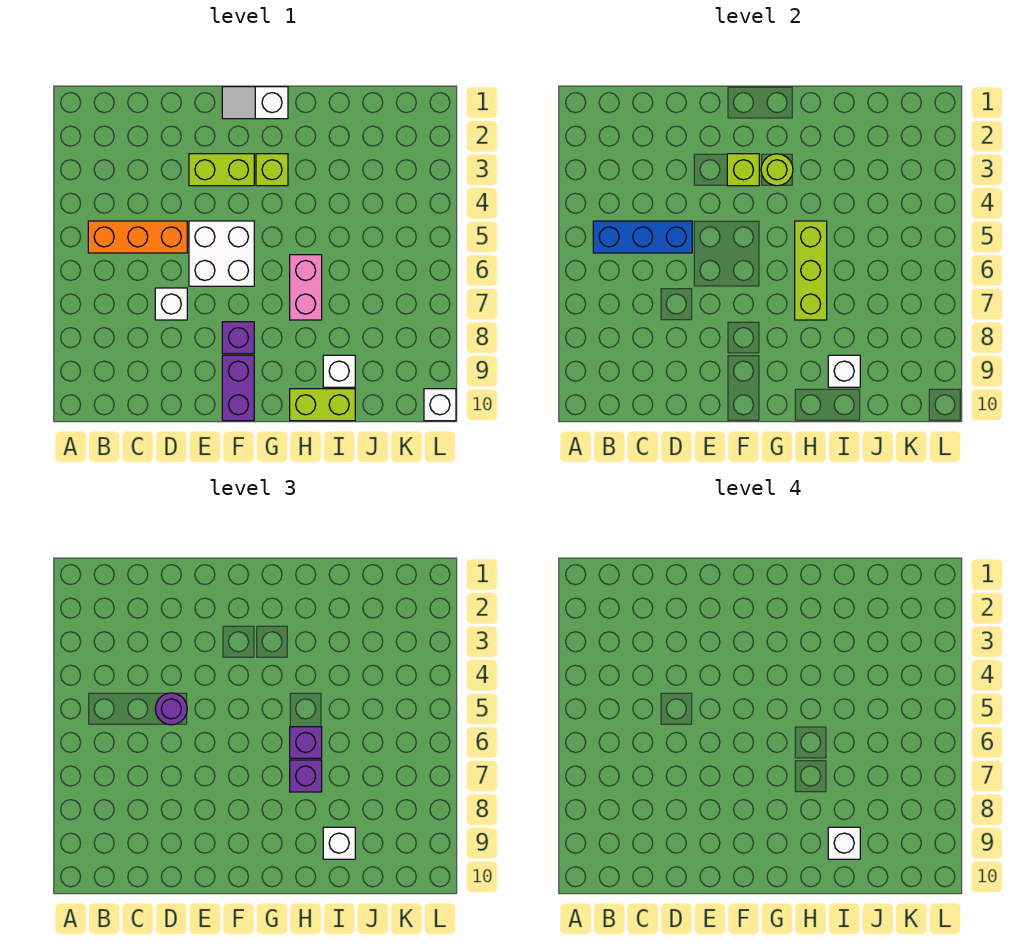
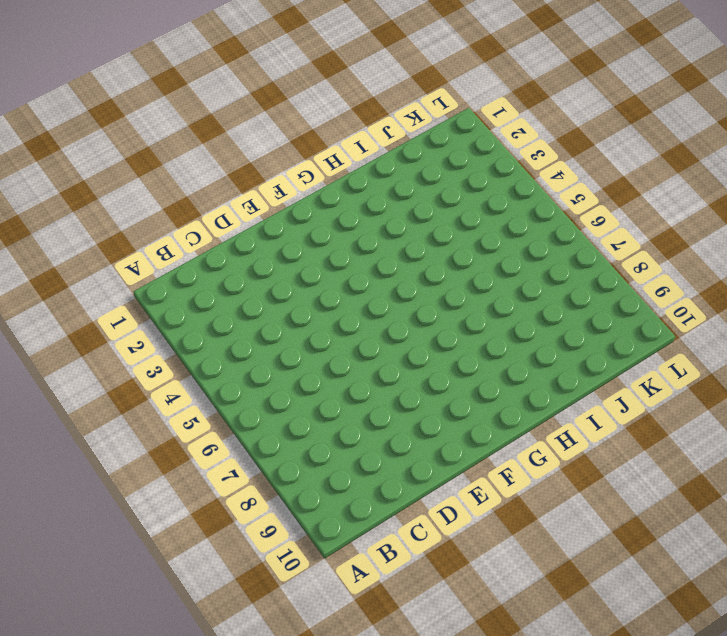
none -> orange 1x3 brick [88,221,187,253]
none -> white 1x1 brick [155,288,187,320]
none -> lime 1x2 brick [189,154,254,186]

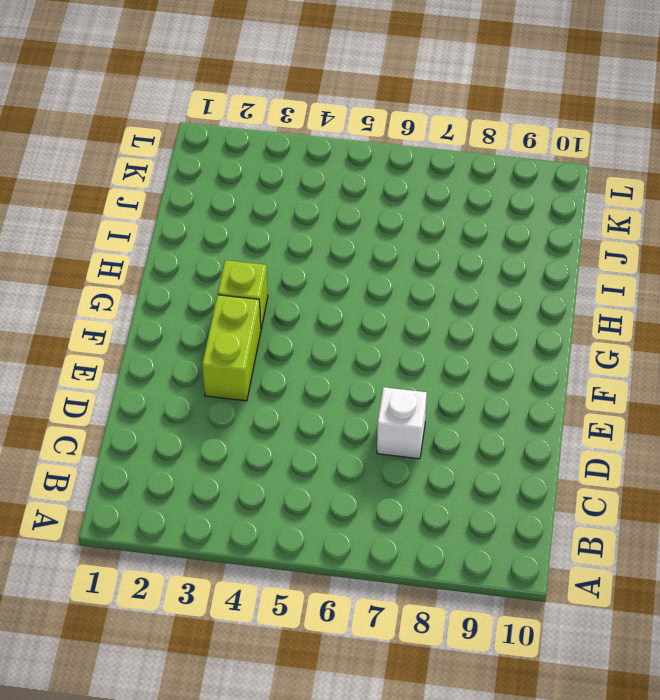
none -> orange 1x3 brick [88,221,187,253]
none -> white 2x2 brick [189,221,254,286]
none -> white 1x2 slope [222,87,288,119]

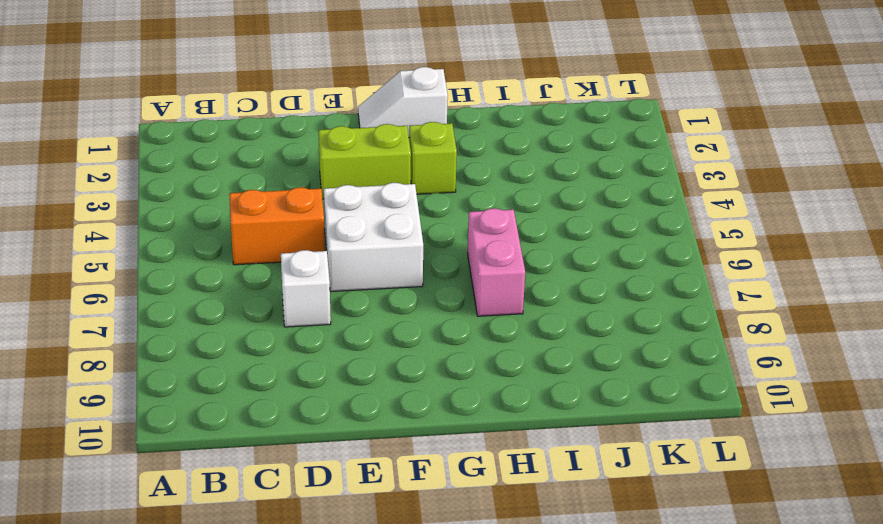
orange 1x2 brick [229,187,325,265] -> orange 1x3 brick [88,221,187,253]
none -> purple 1x1 brick [222,322,254,354]
none -> purple 1x2 brick [222,355,254,421]
none -> lime 1x2 brick [290,389,355,421]

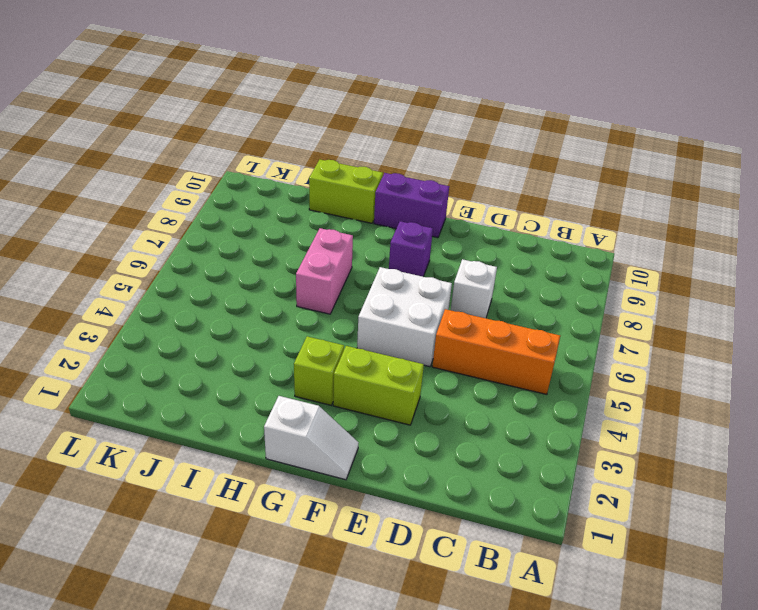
purple 1x2 brick [374,173,449,238] -> purple 1x2 brick turned to [222,355,254,421]
none -> white 1x1 brick [323,355,355,387]
none -> white 1x1 brick [424,389,456,421]
none -> blue 1x3 brick [593,221,692,253]

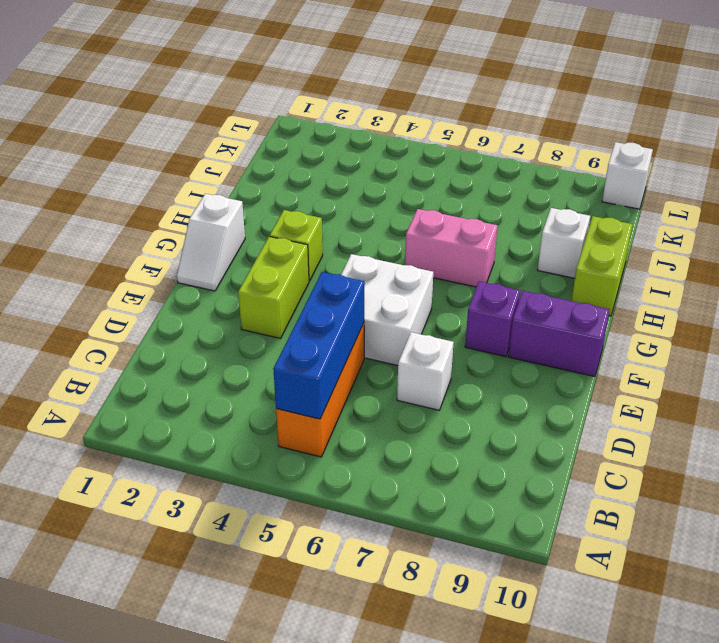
none -> lime 1x1 brick [727,154,759,186]
none -> lime 1x1 round brick [761,154,793,186]
none -> lime 1x3 brick [795,221,827,320]

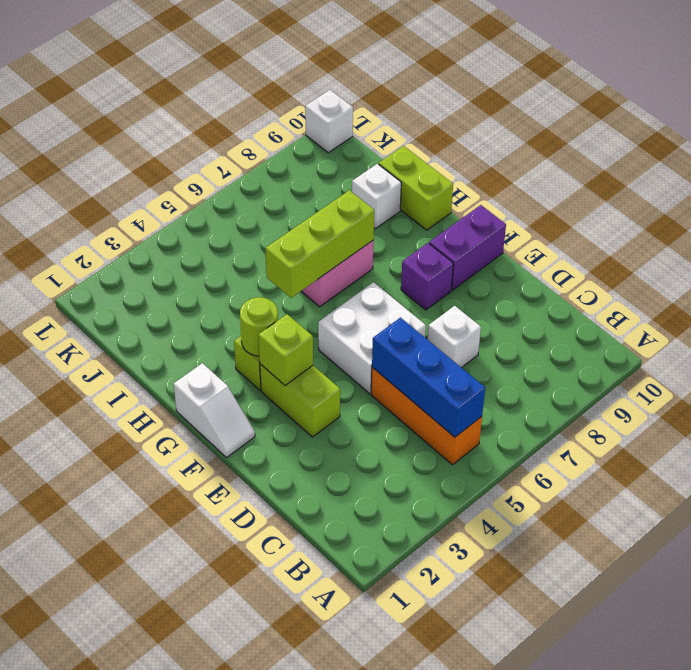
none -> white 1x1 brick [828,355,860,387]
none -> purple 1x1 round brick [155,693,187,725]
none -> purple 1x1 brick [290,727,322,758]

